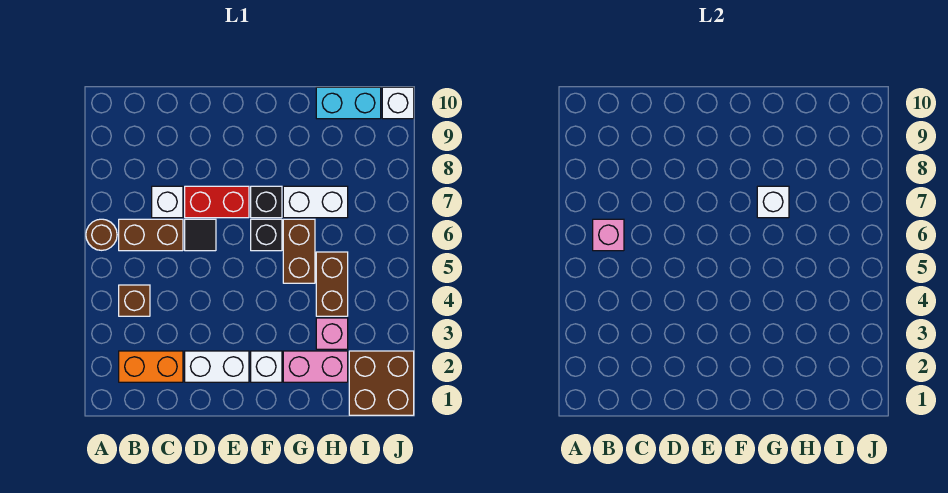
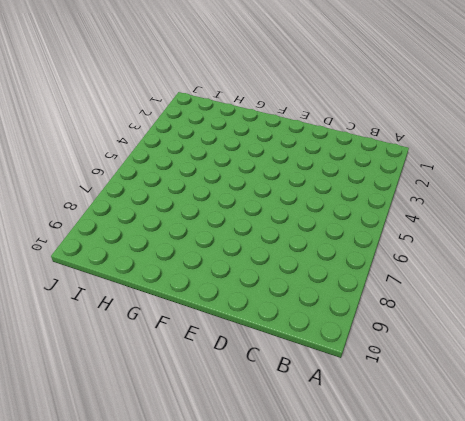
none -> brown 1x1 round brick [86,219,117,250]
none -> orange 1x2 brick [119,351,183,382]
none -> brown 1x1 brick [119,285,150,316]

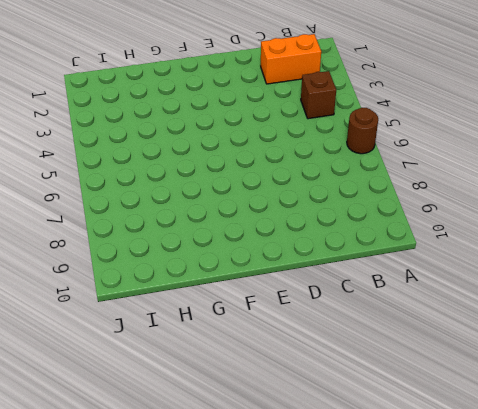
none -> brown 1x2 brick [119,219,183,251]
none -> white 1x1 brick [152,186,183,218]
none -> white 1x2 brick [185,351,249,382]

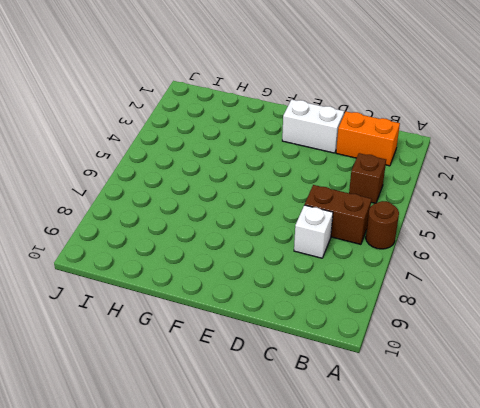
none -> black 1x1 tile [185,219,216,251]
none -> red 1x2 brick [185,186,249,218]
none -> white 1x1 brick [251,351,282,382]

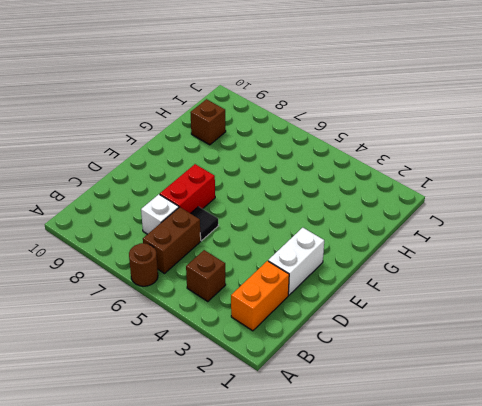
brown 1x1 brick [190,99,226,145] -> none
none -> white 1x1 brick [251,351,282,382]
none -> black 1x1 brick [251,219,282,251]
none -> black 1x1 brick [251,186,282,218]

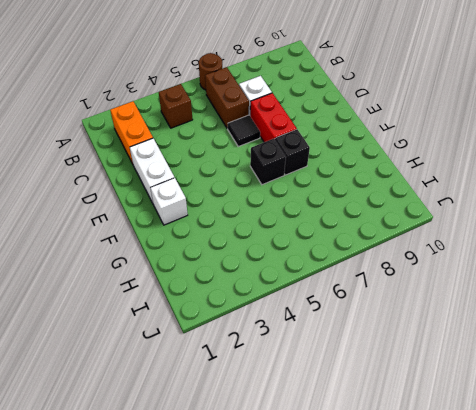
none -> pink 1x2 brick [283,351,348,382]
none -> brown 1x2 brick [283,219,315,283]
none -> white 1x2 brick [283,186,348,218]

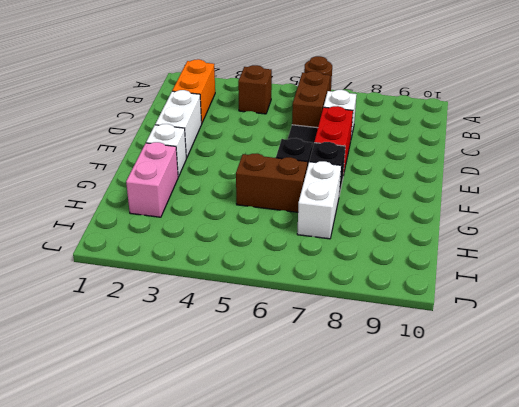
none -> pink 1x1 brick [316,318,348,349]
none -> brown 1x2 brick [316,252,348,316]
none -> cyan 1x2 brick [316,87,381,119]

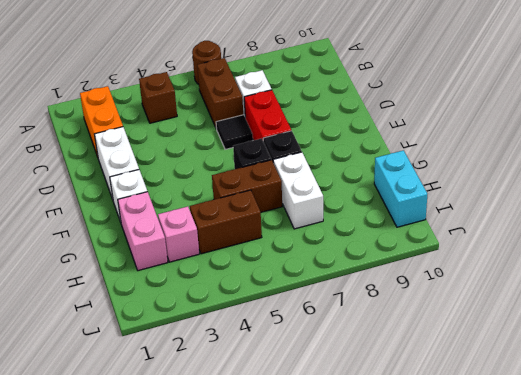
none -> brown 2x2 brick [349,351,414,415]
none -> white 1x1 brick [382,87,414,119]
none -> pink 1x1 brick [593,219,624,251]

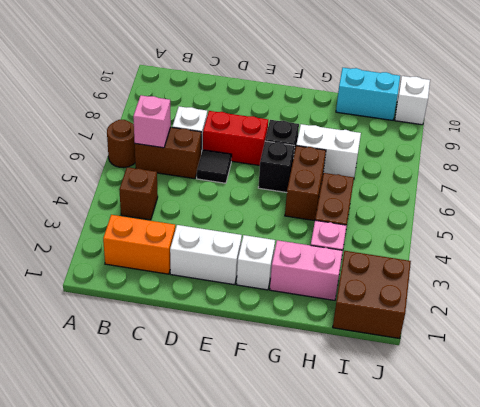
none -> white 1x1 brick [757,186,789,218]

